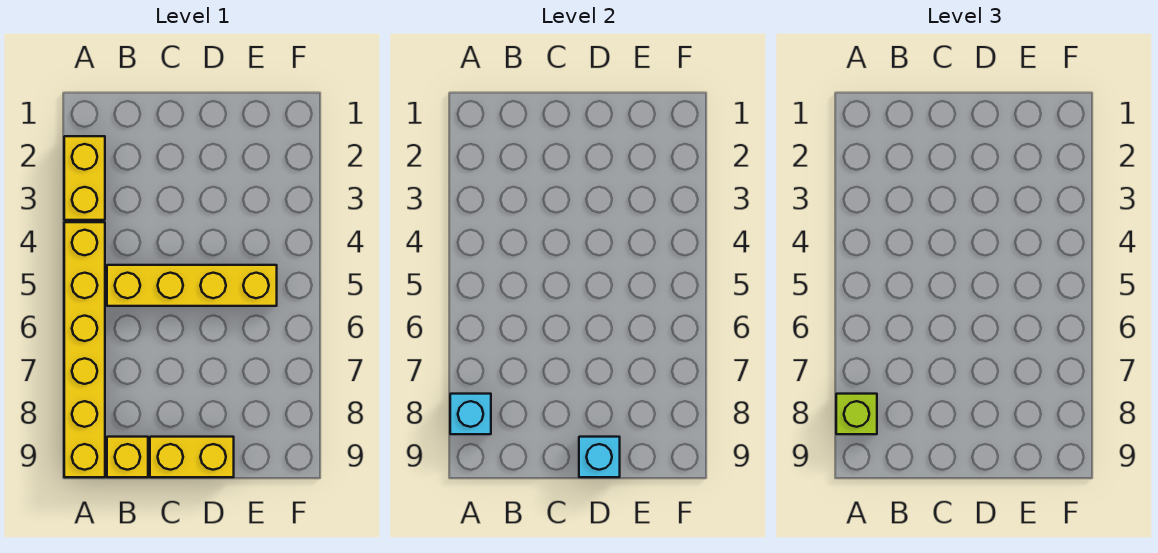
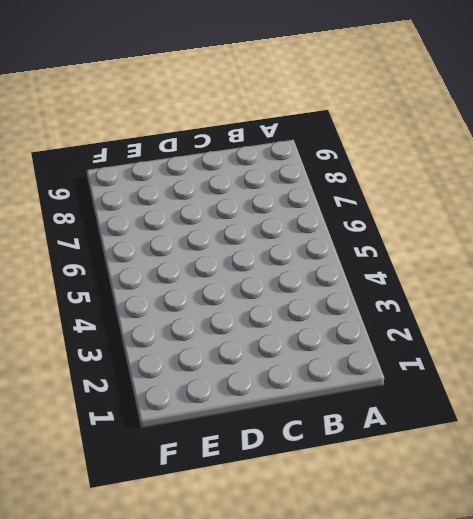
none -> yellow 1x2 brick [64,136,105,220]
none -> yellow 1x6 brick [64,222,105,477]

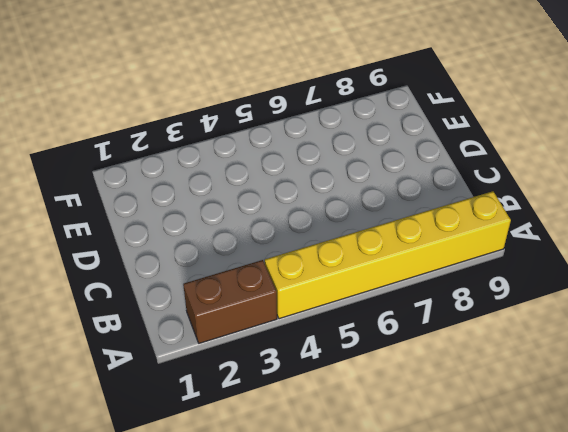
brown 1x2 brick [183,260,277,343] -> yellow 1x2 brick [64,136,105,220]
none -> yellow 1x4 brick [107,265,277,306]
none -> yellow 1x1 brick [107,437,148,477]

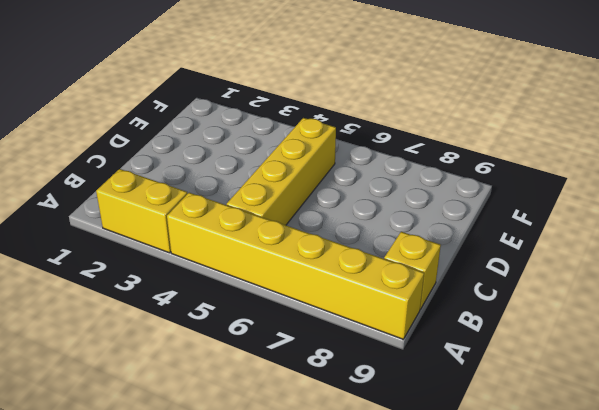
none -> yellow 1x2 brick [150,437,234,477]
none -> cyan 1x1 brick [450,394,491,434]

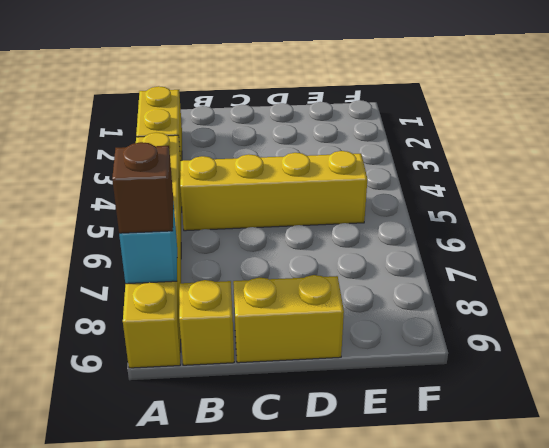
brown 1x1 brick [112,142,173,233] -> lime 1x1 brick [836,394,877,434]
none -> cyan 1x1 brick [579,437,620,477]

